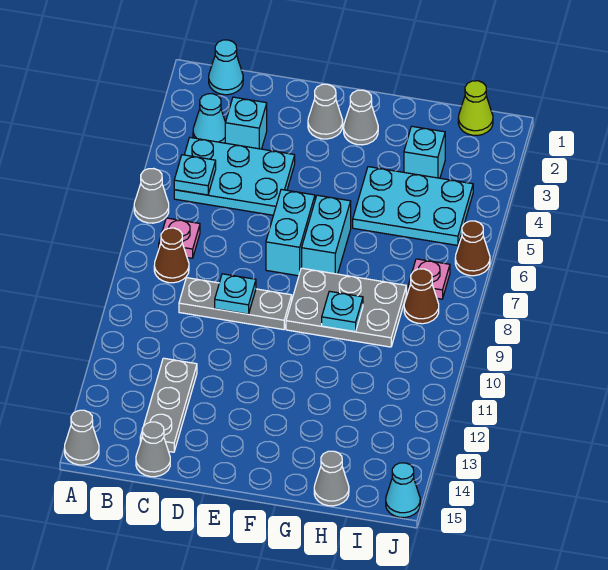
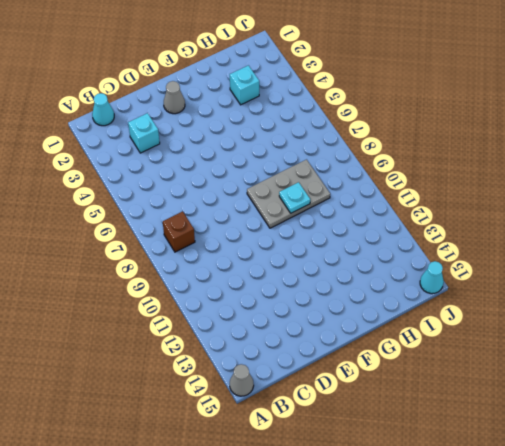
brown 1x1 brick [163,211,195,252] -> brown 1x1 cone [154,228,189,283]
none -> grey 1x1 cone [134,168,169,223]
none -> cyan 1x1 cone [193,94,226,143]
none -> cyan 2x3 plate [174,138,295,215]

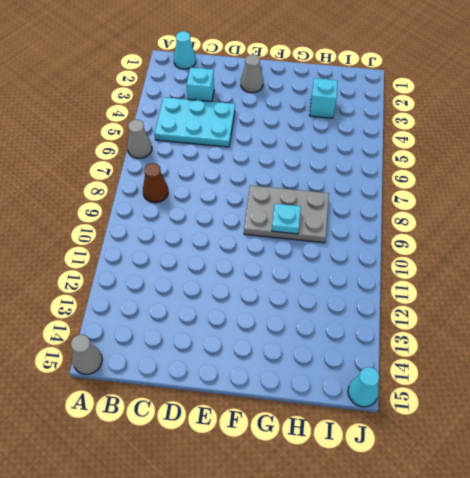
none -> cyan 1x1 cone [193,94,226,143]
none -> pink 1x1 plate [159,218,200,258]
none -> grey 1x3 plate [179,278,292,330]

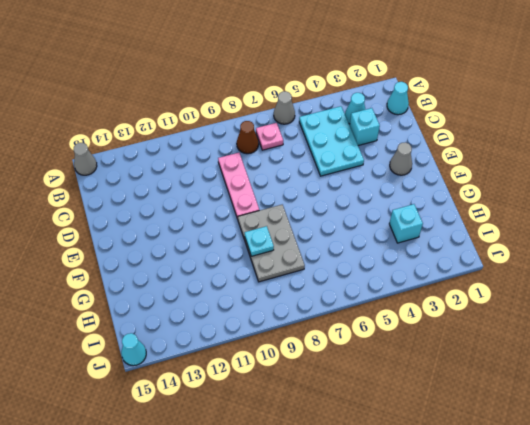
pink 1x3 plate [218,153,259,219] -> grey 1x3 plate [179,278,292,330]
none -> grey 1x3 plate [140,358,197,452]
none -> grey 1x1 cone [136,422,170,477]
none -> cyan 1x2 brick [266,189,315,276]

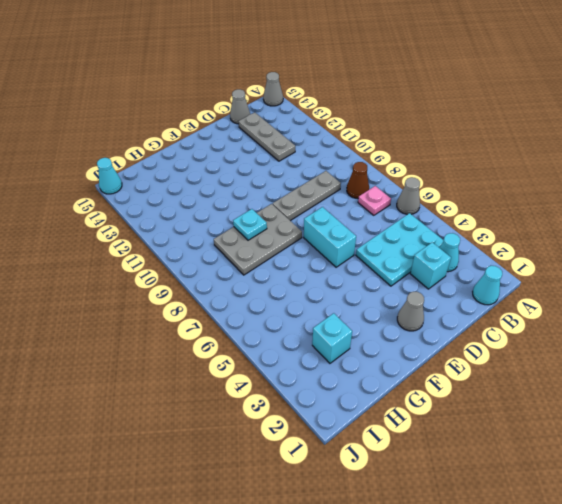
none -> grey 1x1 cone [344,90,378,145]
none -> cyan 1x2 brick [302,195,351,274]
none -> cyan 2x3 plate [353,167,473,245]

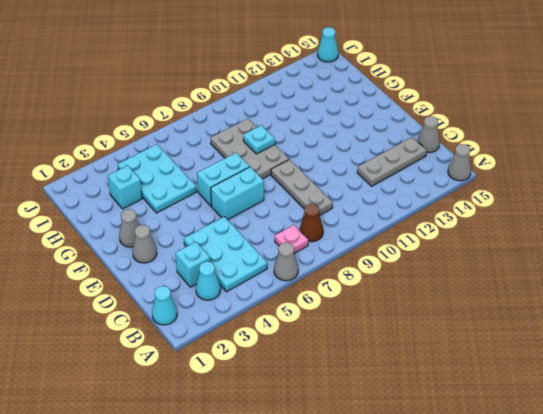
none -> grey 1x1 cone [314,451,349,506]
none -> lime 1x1 cone [458,81,493,135]
none -> pink 1x1 plate [409,259,450,299]

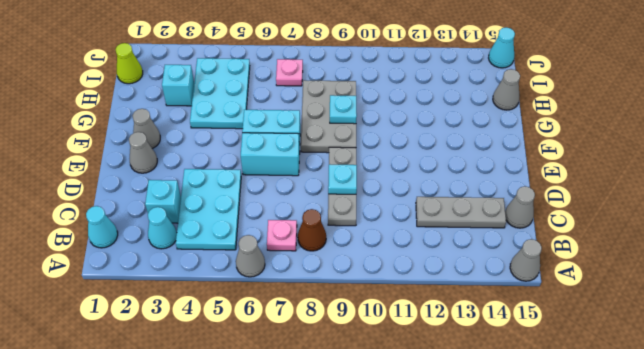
none -> brown 1x1 cone [404,269,439,324]
none -> brown 1x1 cone [455,221,490,276]
none -> cyan 1x1 plate [174,155,216,195]

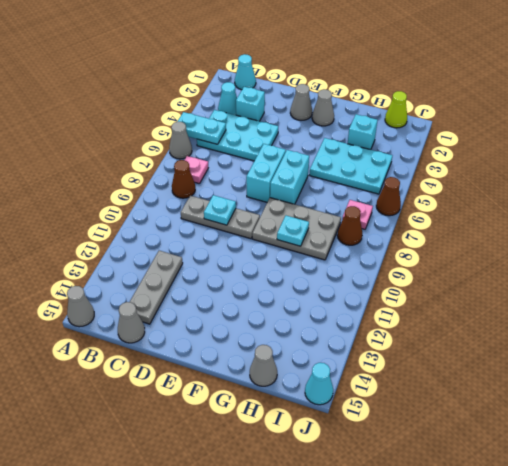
cyan 1x2 plate [177,112,226,144] -> cyan 1x1 plate [174,155,216,195]

